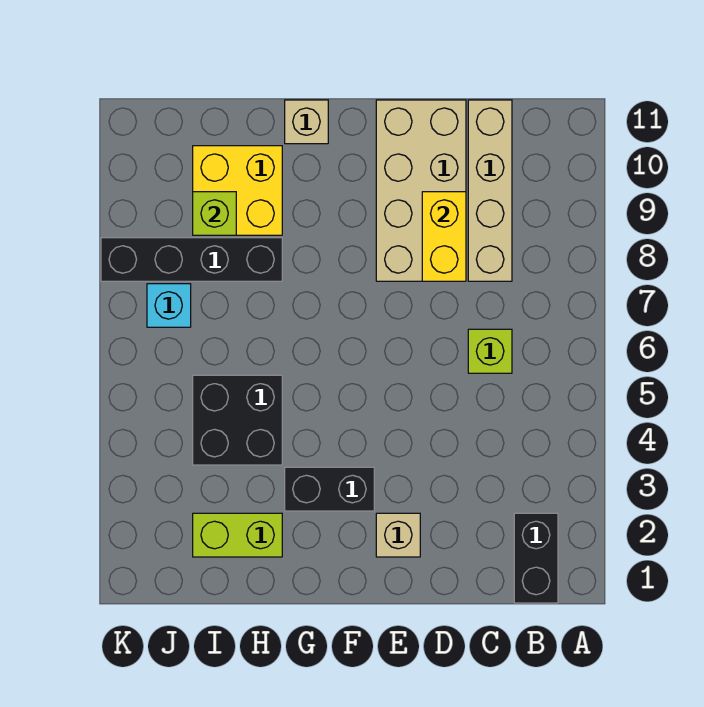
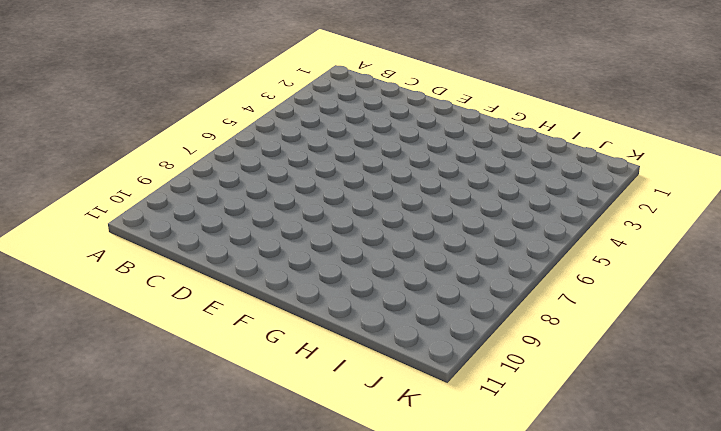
none -> black 1x2 brick [514,513,558,603]
none -> lime 1x1 brick [468,329,512,373]
none -> tan 1x4 brick [468,100,512,281]

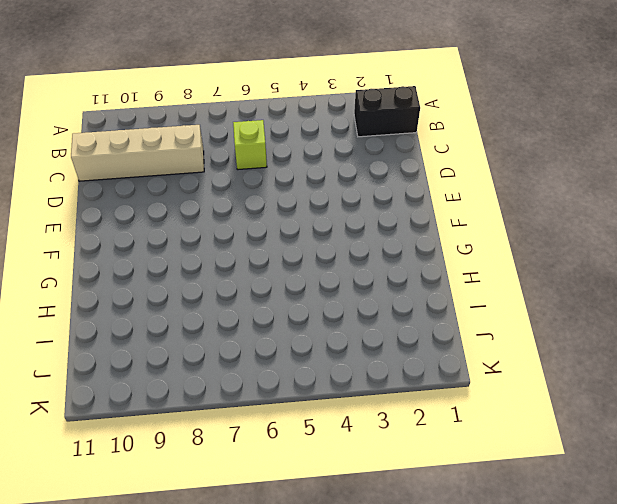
none -> tan 2x4 brick [376,100,466,281]
none -> tan 1x1 brick [376,513,420,557]
none -> black 1x2 brick [285,467,374,511]

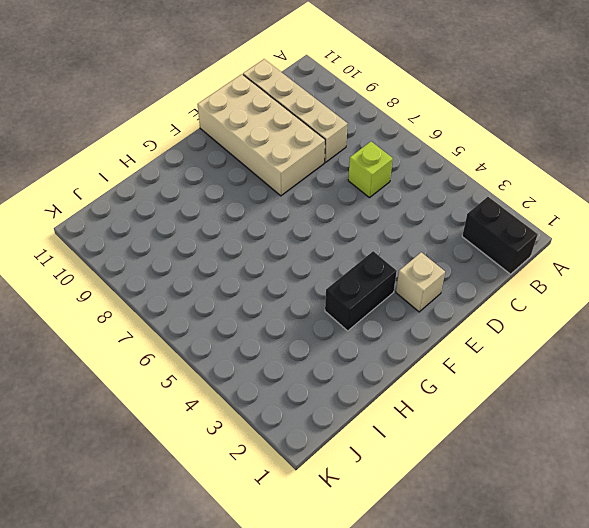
none -> tan 1x1 brick [285,100,328,144]
none -> lime 1x2 brick [193,513,282,557]
none -> black 2x2 brick [193,375,282,465]

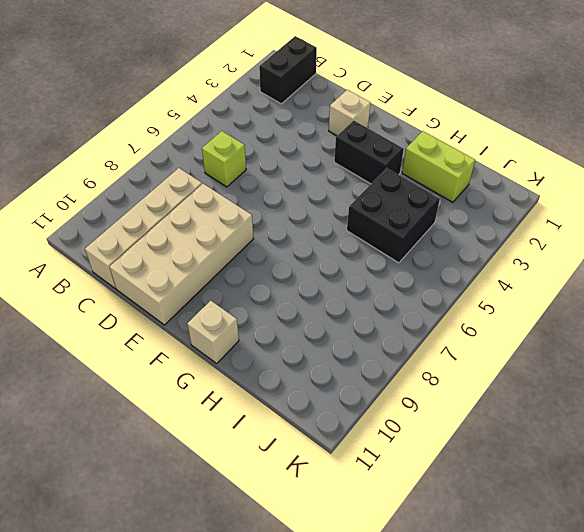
none -> black 1x4 brick [101,238,282,281]
none -> yellow 2x2 brick [193,146,282,235]
none -> cyan 1x1 brick [147,284,191,327]

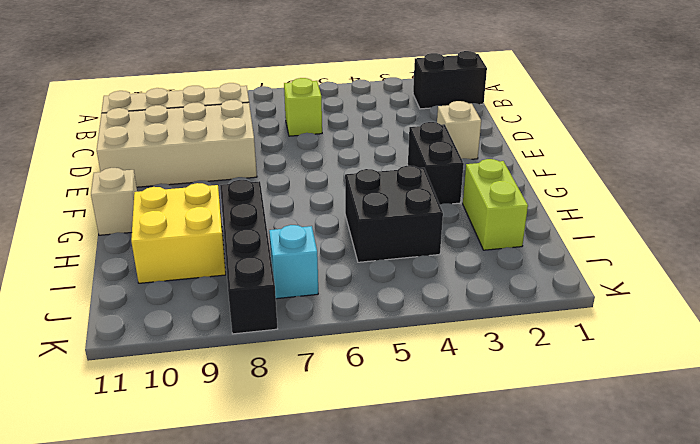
none -> yellow 1x2 brick [422,192,466,281]
none -> lime 1x1 brick [193,192,236,235]

